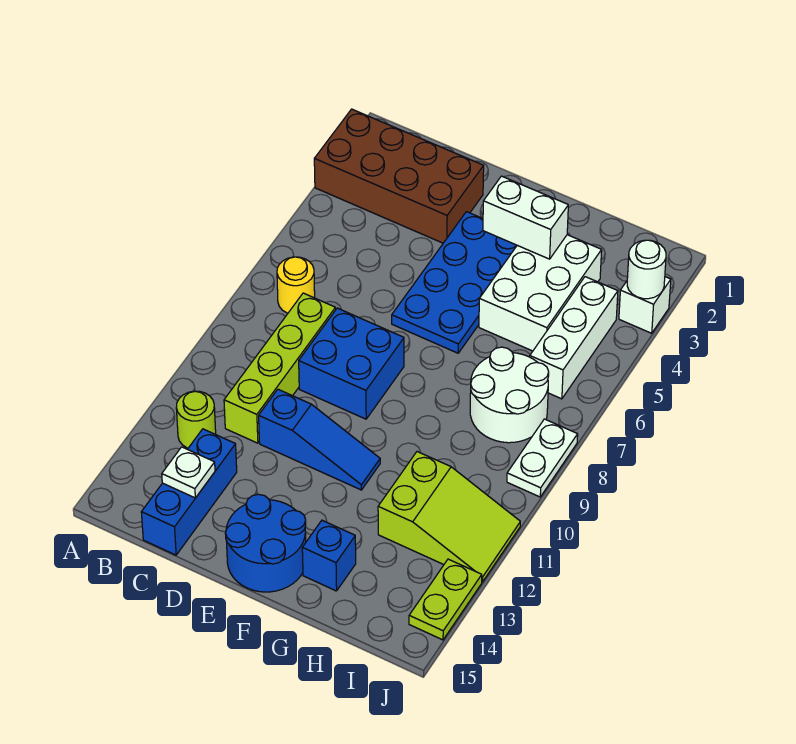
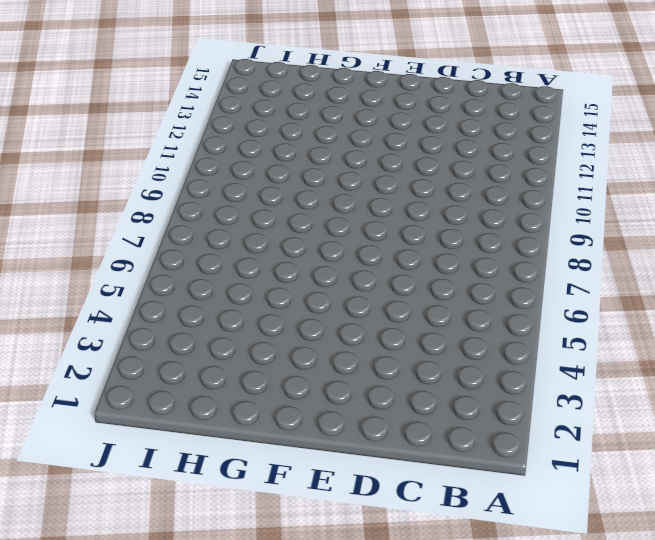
none -> brown 2x4 brick [314,109,484,243]
none -> yellow 1x1 round brick [277,257,315,313]
none -> lime 1x1 round brick [176,391,216,448]

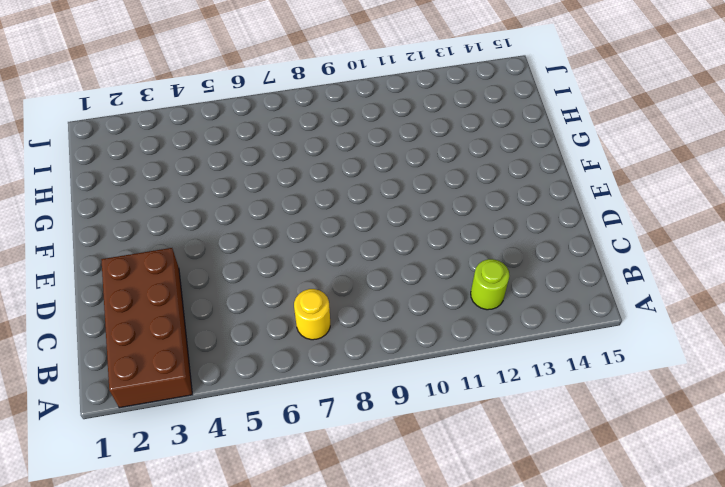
none -> lime 1x4 brick [224,293,336,443]
none -> blue 1x3 brick [141,429,237,555]
none -> blue 2x2 brick [299,308,404,419]

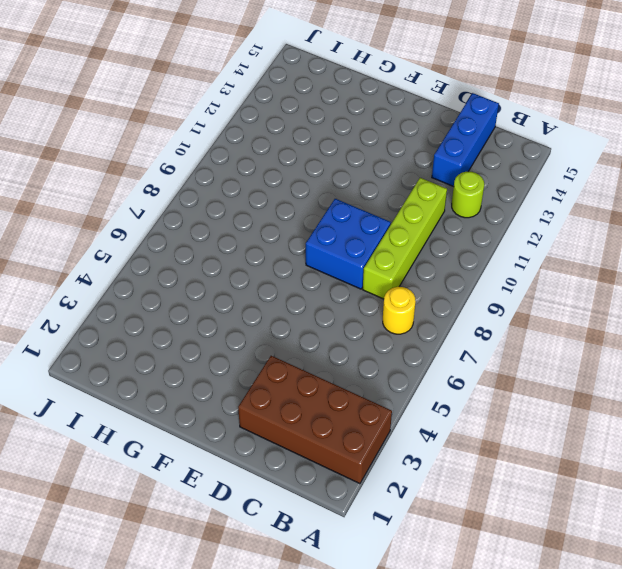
none -> blue 1x3 slope [259,389,380,490]
none -> blue 2x4 plate [392,212,517,353]
none -> blue 2x2 round brick [225,494,306,592]

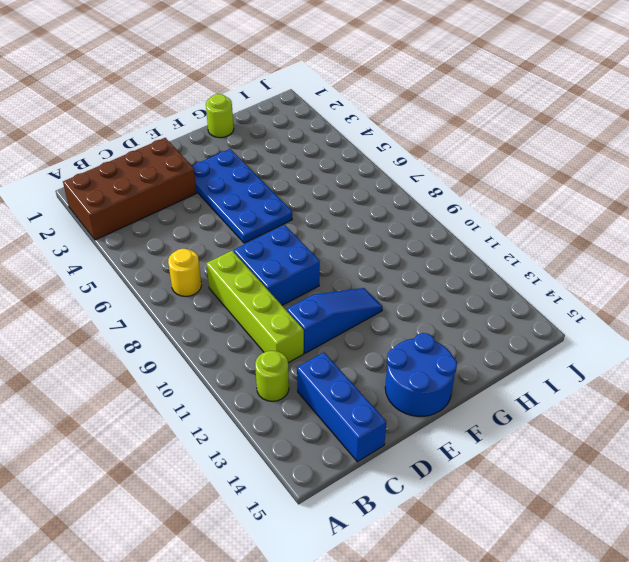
lime 1x1 round brick [206,94,234,138] -> none
none -> white 2x3 brick [479,235,602,351]
none -> blue 1x1 brick [302,520,356,591]
none -> white 2x2 round brick [470,347,549,443]

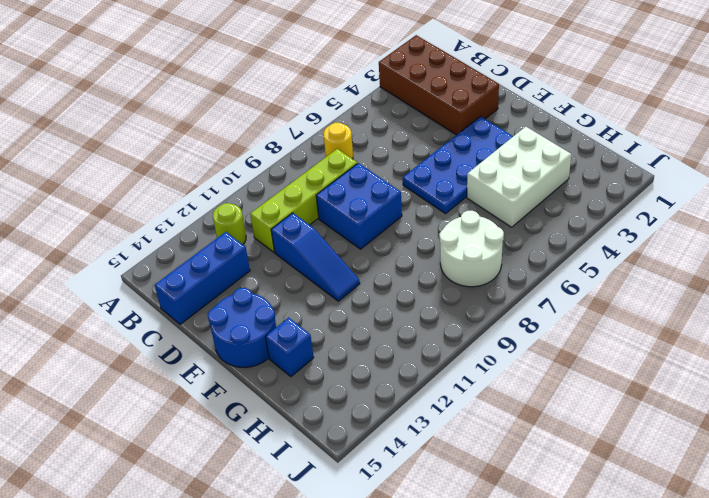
none -> lime 2x3 slope [378,452,520,582]
none -> white 1x3 brick [530,277,618,399]
none -> white 1x1 brick [619,277,671,333]

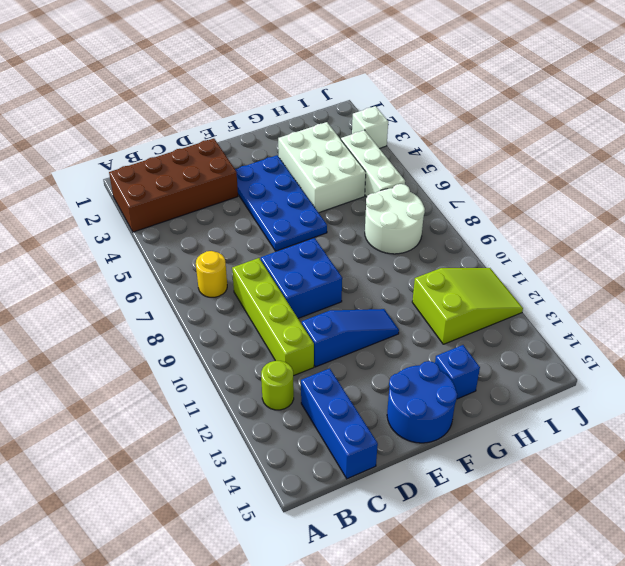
none -> white 1x2 plate [507,419,578,497]
none -> lime 1x2 plate [409,559,482,640]
none -> white 1x1 plate [162,447,215,498]

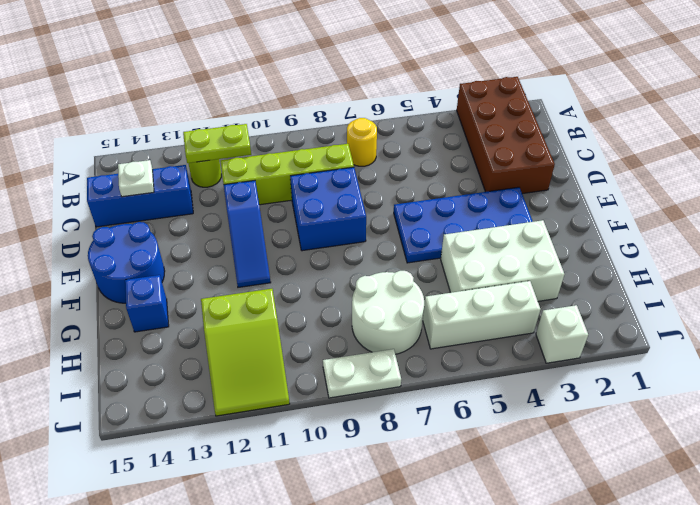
lime 1x2 plate [183,124,251,163] -> lime 1x2 plate moved to [409,559,482,640]
none -> white 1x2 brick [483,176,568,259]
none -> white 1x1 round brick [627,240,666,299]

